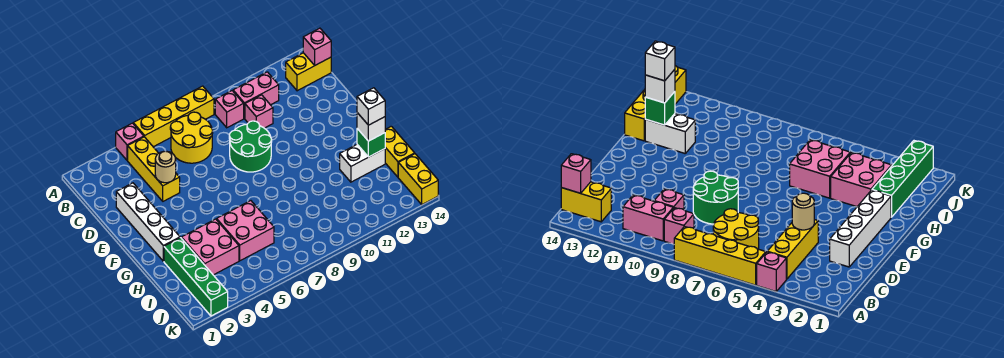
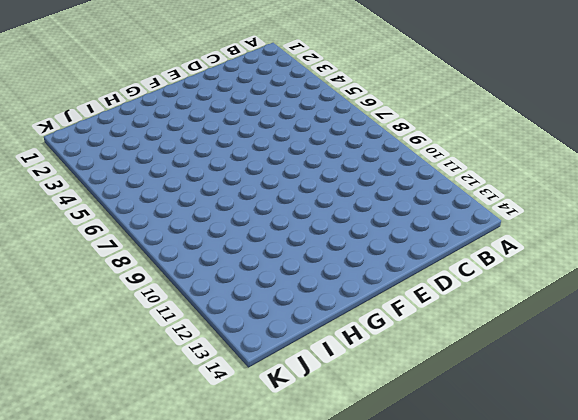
none -> pink 1x1 brick [116,123,144,160]
none -> yellow 1x4 brick [133,86,214,147]
none -> yellow 1x3 brick [128,137,180,201]

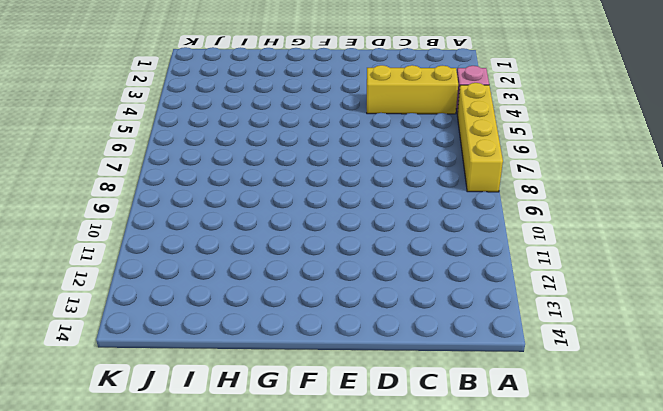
none -> yellow 2x2 round brick [170,112,213,163]
none -> pink 1x1 brick [215,91,244,128]
none -> pink 1x2 brick [233,72,279,118]

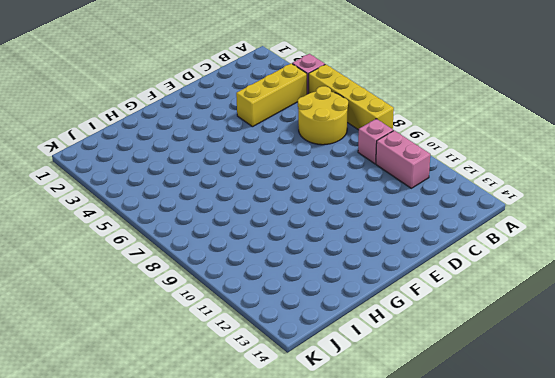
none -> yellow 1x2 brick [286,53,331,91]
none -> pink 1x1 brick [245,95,273,128]
none -> white 1x4 brick [116,183,180,261]

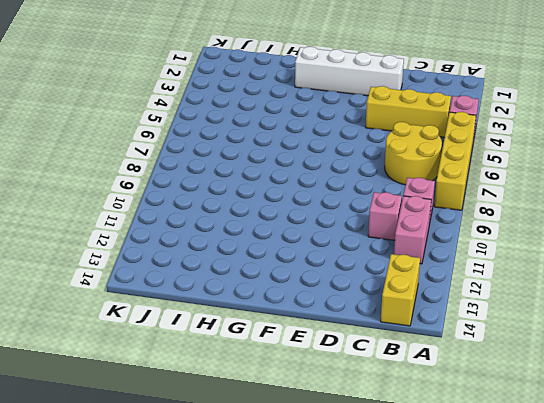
none -> green 2x2 round brick [229,121,272,172]
none -> green 1x4 brick [164,238,228,316]
none -> pink 2x2 brick [181,219,239,275]

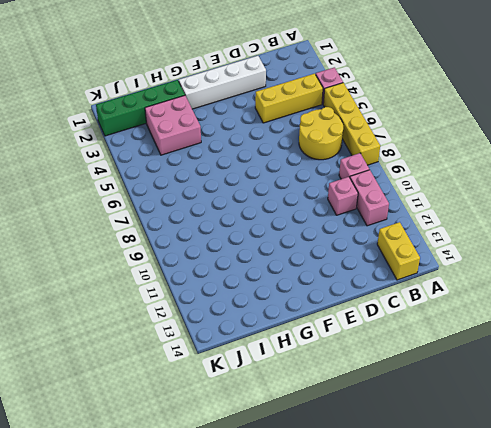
none -> green 2x2 round brick [229,121,272,172]
none -> pink 2x2 brick [217,201,274,261]
none -> white 1x2 brick [340,145,385,182]

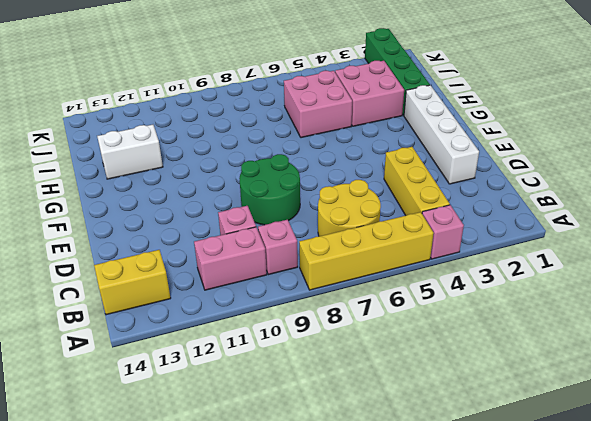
none -> yellow 1x2 brick [385,126,415,177]
none -> yellow 1x2 brick [398,154,438,205]
none -> pink 1x1 brick [303,28,331,65]

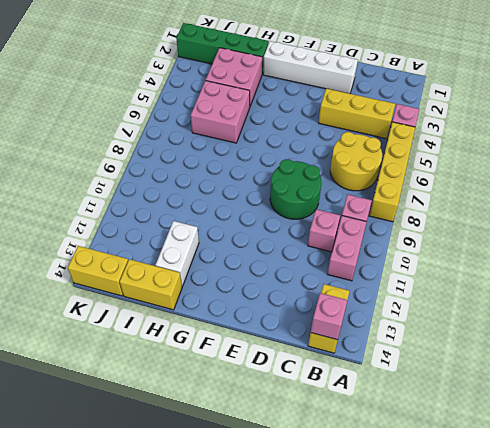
none -> tan 1x1 round brick [155,151,176,183]
none -> green 1x1 brick [357,129,385,157]
none -> white 1x1 brick [357,113,385,141]

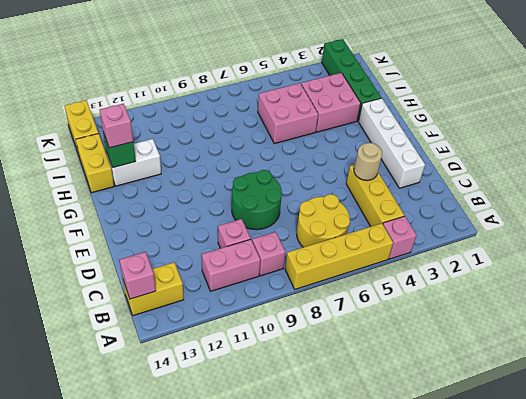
pink 1x1 brick [100,104,133,148] -> white 1x1 brick [357,113,385,141]
none -> white 1x1 brick [357,88,385,125]

